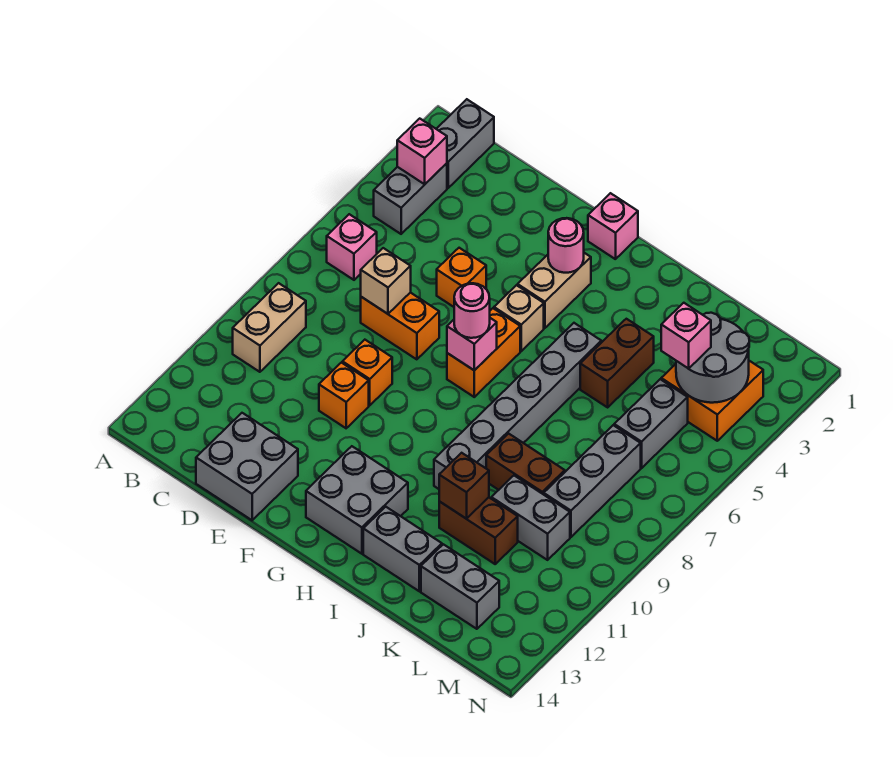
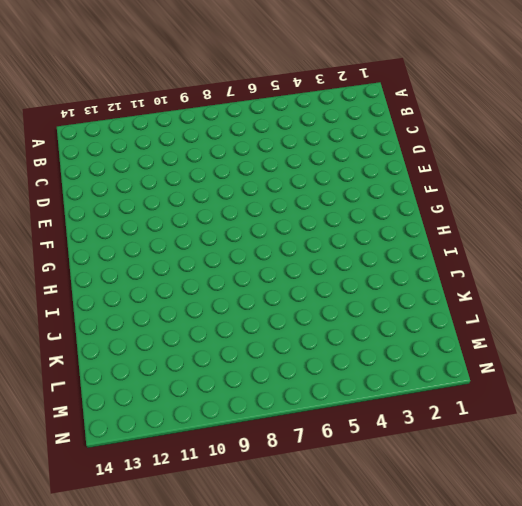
none -> grey 1x2 brick [437,99,494,188]
none -> grey 1x2 brick [374,163,447,234]
none -> pink 1x1 brick [327,214,377,280]
none -> tan 1x2 brick [233,283,306,372]

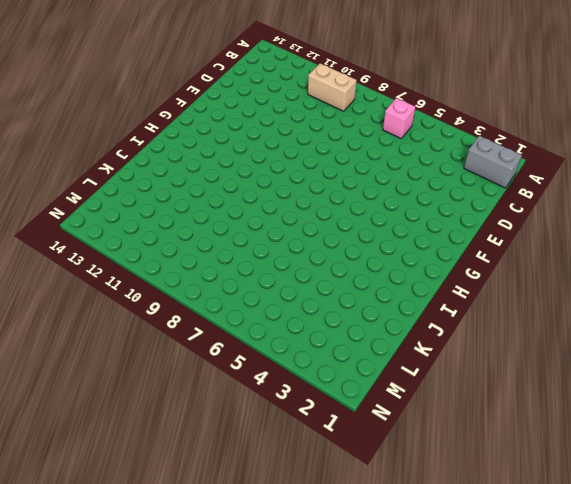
none -> grey 1x2 brick [374,163,447,234]
none -> orange 1x2 brick [361,293,439,359]
none -> grey 2x2 brick [196,413,298,520]
none -> orange 1x1 brick [437,248,486,307]

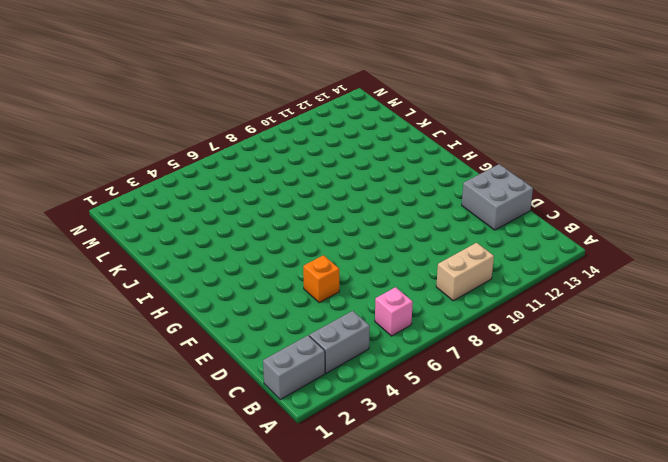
none -> orange 1x2 brick [361,293,439,359]
none -> orange 1x1 brick [342,340,392,405]
none -> orange 1x1 brick [319,363,369,428]
none -> pink 1x1 brick [588,193,638,259]

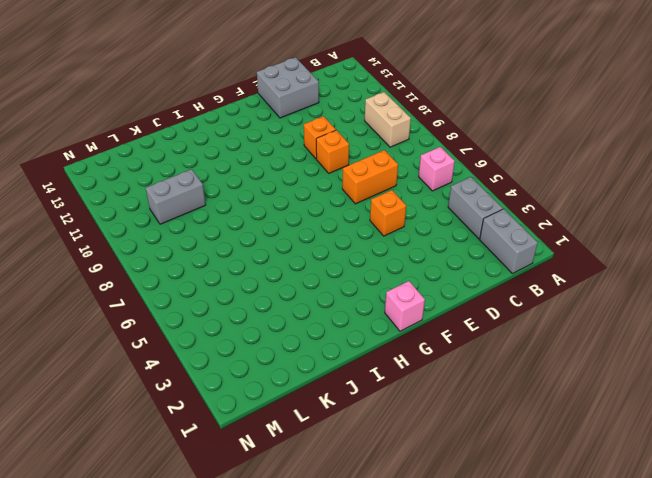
none -> tan 1x2 brick [518,253,591,328]
none -> tan 1x1 brick [494,285,544,351]
none -> orange 1x2 brick [447,308,520,397]
none -> grey 2x2 brick [306,446,408,554]

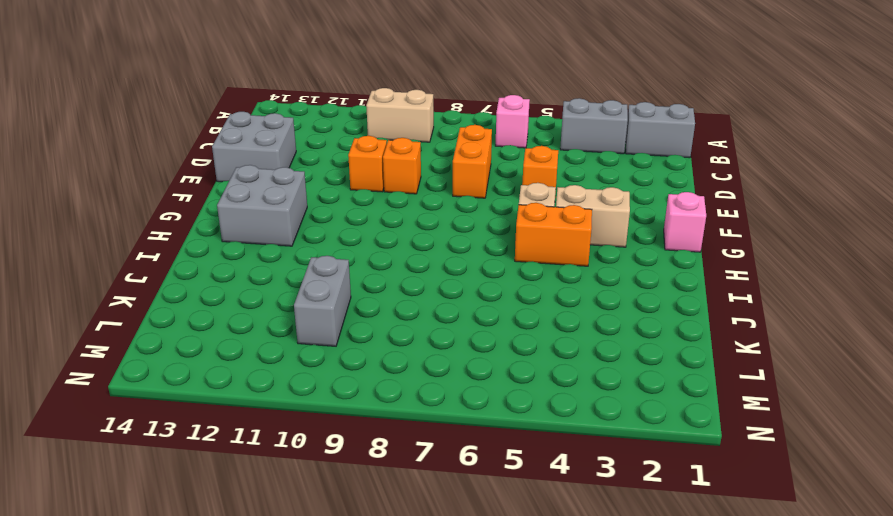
orange 1x2 brick [515,203,592,266] -> orange 1x2 brick moved to [447,308,520,397]
none -> grey 1x6 brick [434,323,601,489]
none -> grey 1x2 brick [363,507,442,591]
none -> brown 1x2 brick [580,319,654,407]
none -> brown 1x2 brick [486,434,565,494]

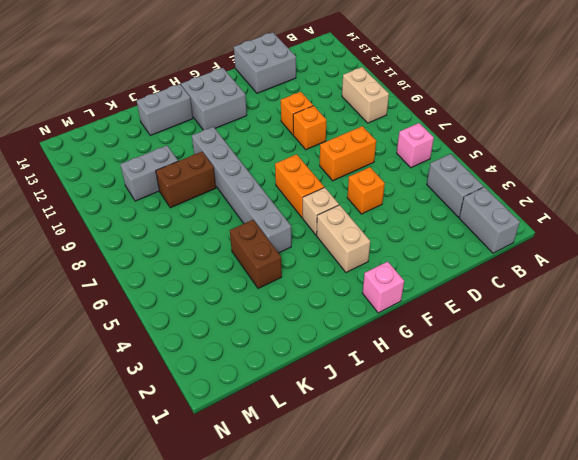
none -> brown 1x2 brick [439,497,518,564]
none -> grey 1x2 brick [421,544,499,629]
none -> orange 2x2 brick [661,361,763,441]
none -> grey 1x2 brick [614,379,688,468]

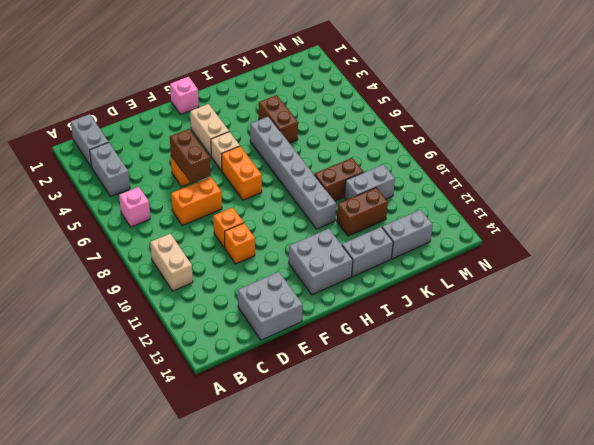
brown 1x2 brick [170,129,211,184] -> none
none -> orange 2x2 brick [661,361,763,441]
none -> grey 1x2 brick [614,379,688,468]
none -> grey 1x3 brick [544,425,641,537]
none -> pink 1x1 brick [397,119,447,184]

